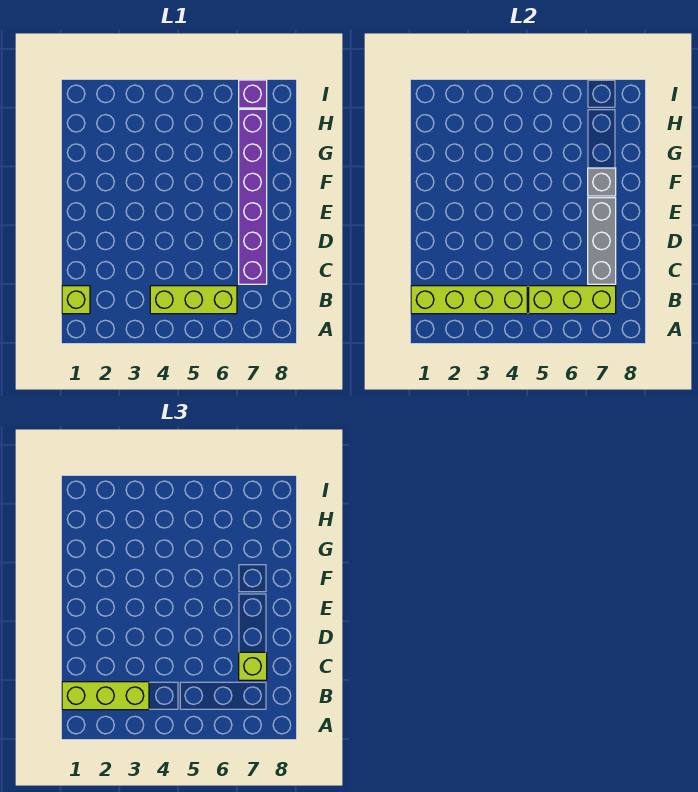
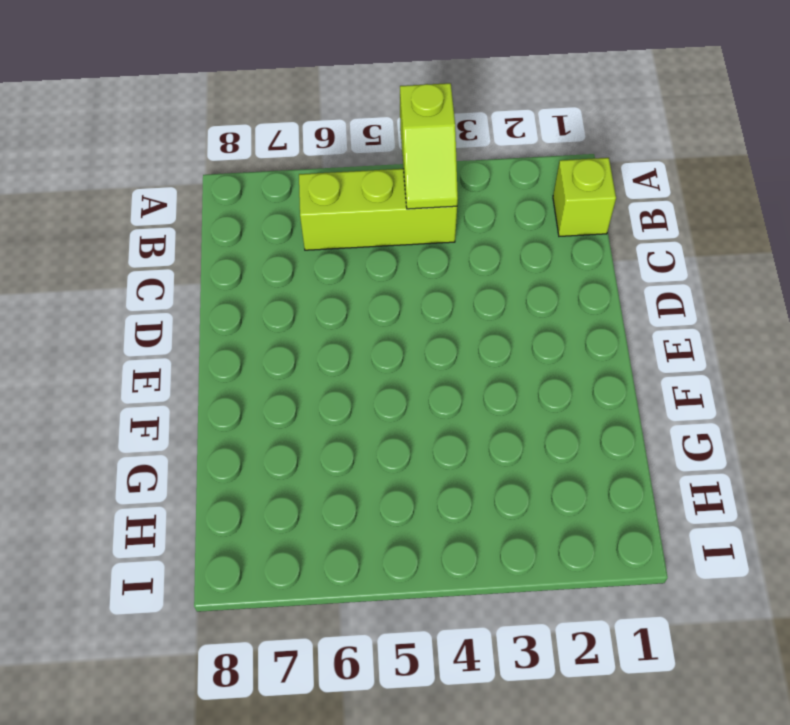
lime 1x2 slope [400,83,458,209] -> lime 1x4 brick [411,286,527,314]
none -> purple 1x6 brick [239,109,267,284]
none -> purple 1x1 brick [239,80,267,108]

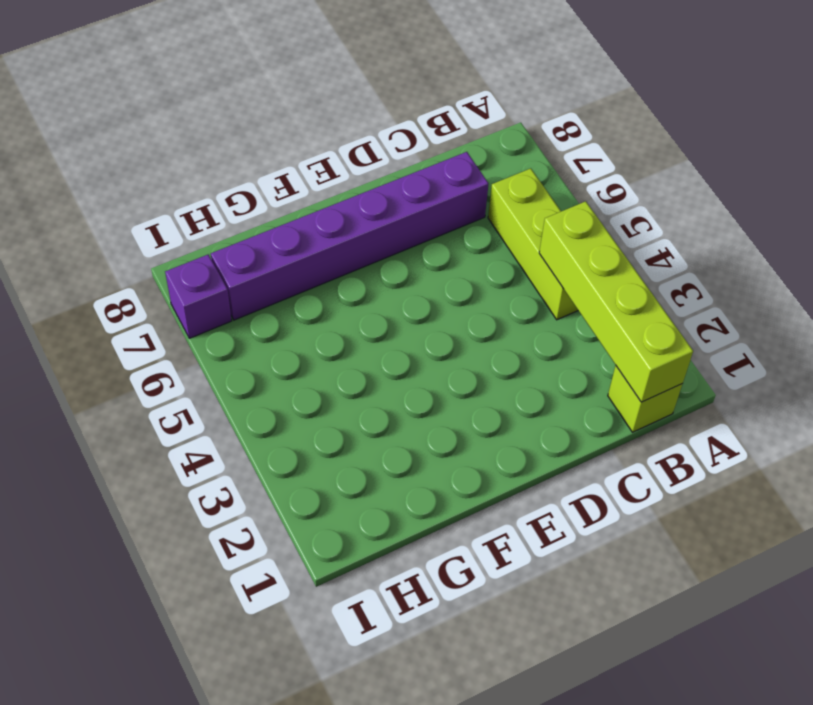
none -> lime 1x3 brick [529,286,616,314]
none -> grey 1x3 brick [588,198,616,284]

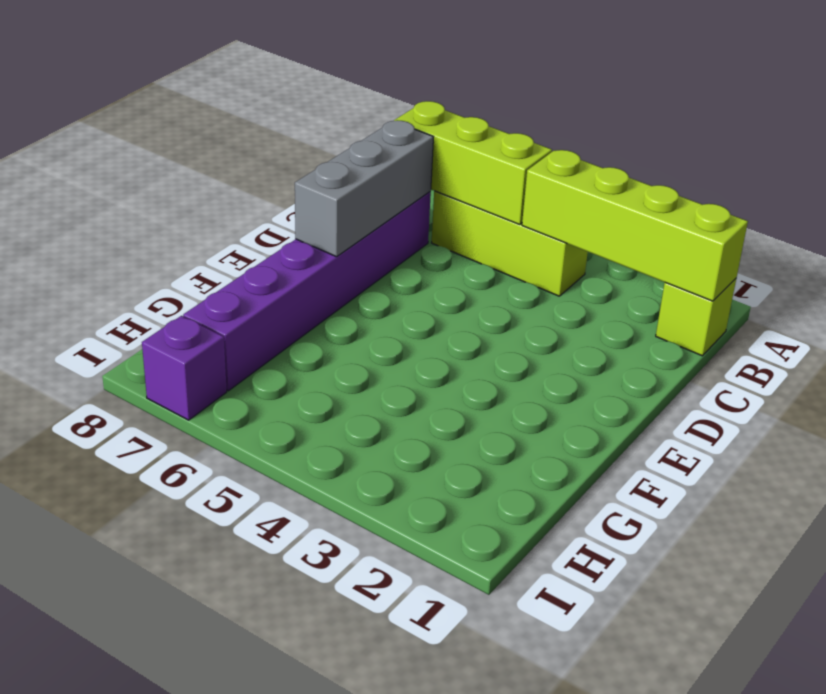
none -> grey 1x1 brick [588,168,616,196]
none -> lime 1x3 brick [62,682,149,710]

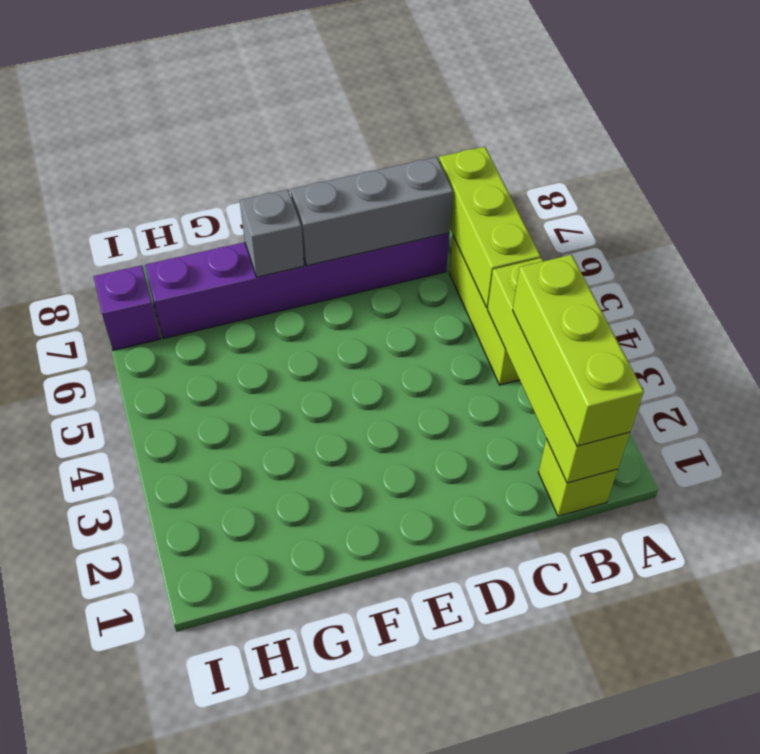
none -> lime 1x1 brick [239,652,267,680]

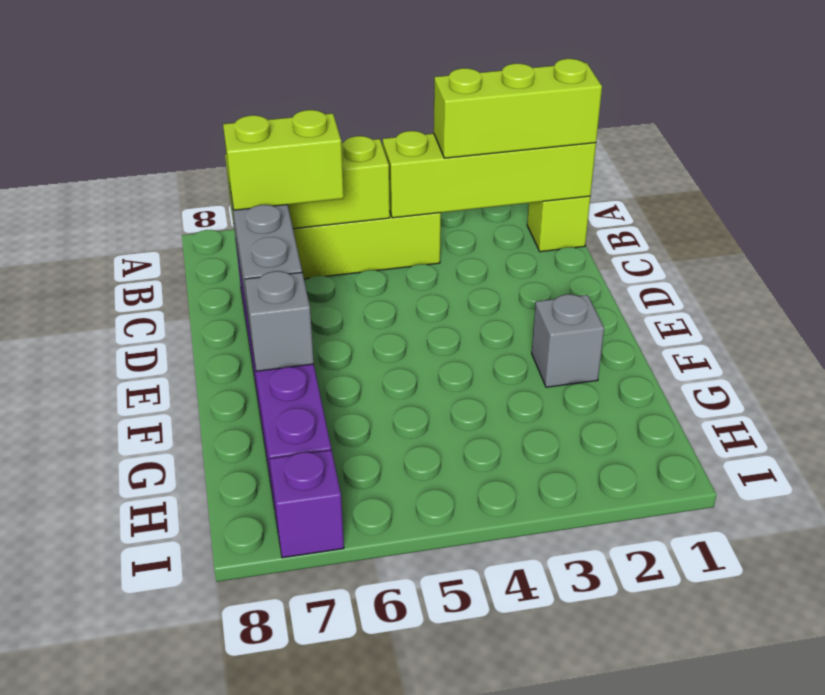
lime 1x2 brick [223,110,344,210] -> lime 1x1 brick [239,652,267,680]
grey 1x1 brick [532,294,604,387] -> none

